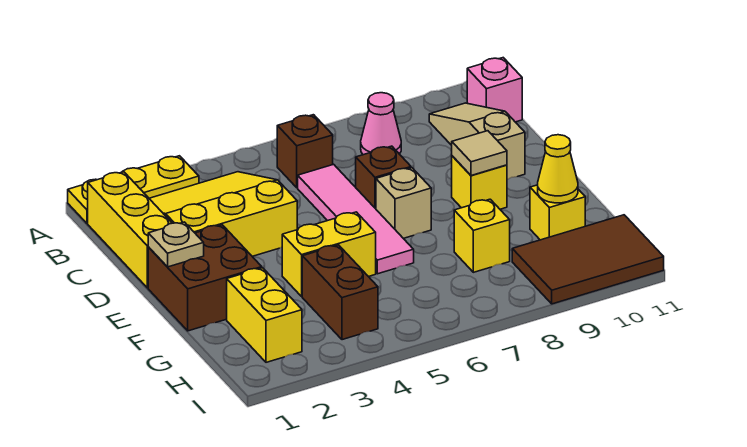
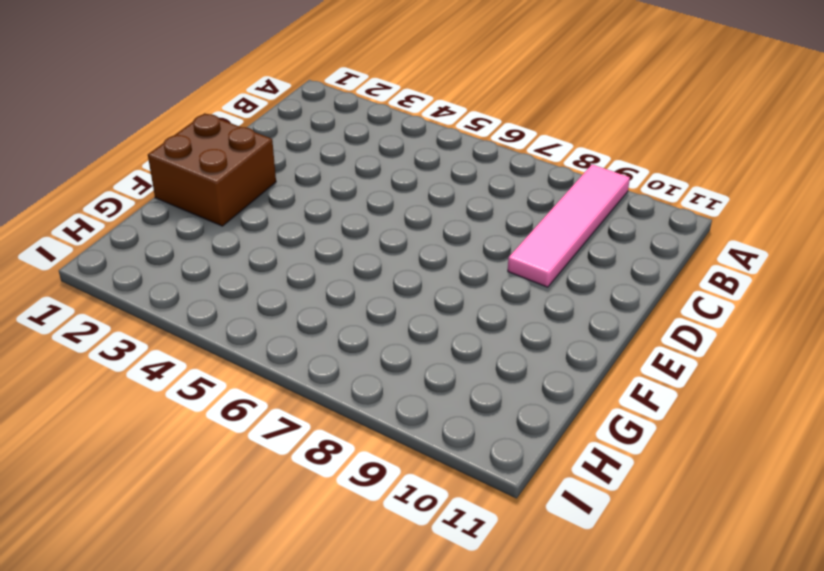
pink 1x4 tile [508,164,630,287] -> pink 1x4 tile moved to [298,164,414,274]
none -> yellow 1x3 plate [68,156,199,223]
none -> yellow 1x3 brick [88,172,172,288]
none -> yellow 3x3 slope [149,172,297,256]

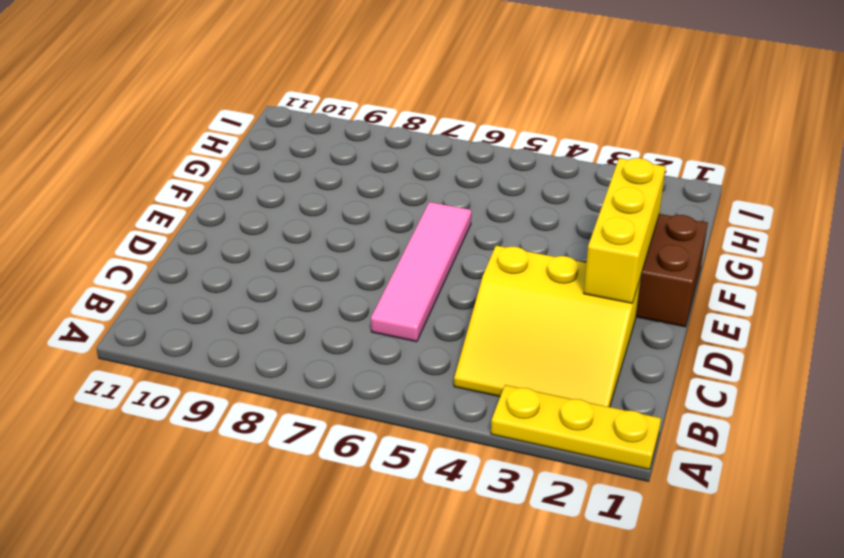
yellow 1x3 brick [584,158,666,303] -> yellow 1x3 brick moved to [88,172,172,288]
none -> brown 1x1 brick [277,115,333,188]
none -> pink 1x1 cone [361,93,401,155]
none -> tan 1x3 slope [429,103,525,180]

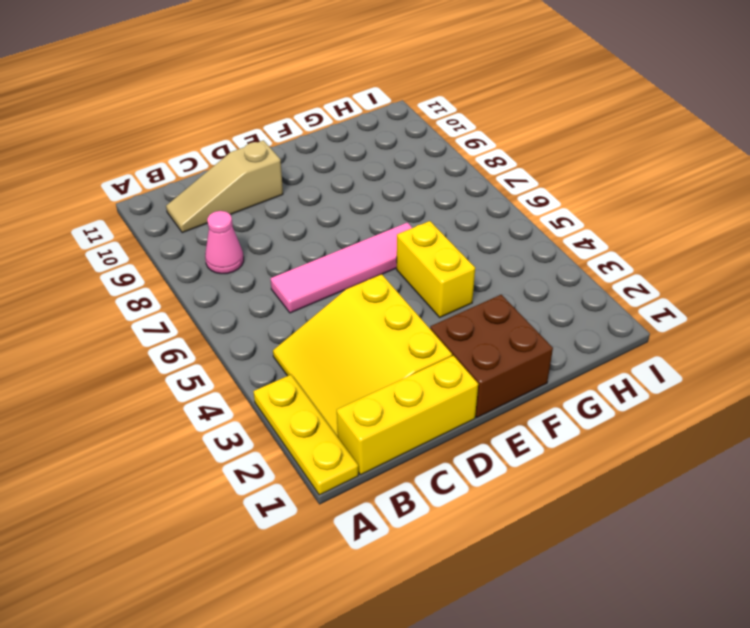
none -> brown 1x1 brick [277,115,333,188]
none -> pink 1x1 brick [467,58,522,122]
none -> brown 1x1 brick [356,146,411,209]

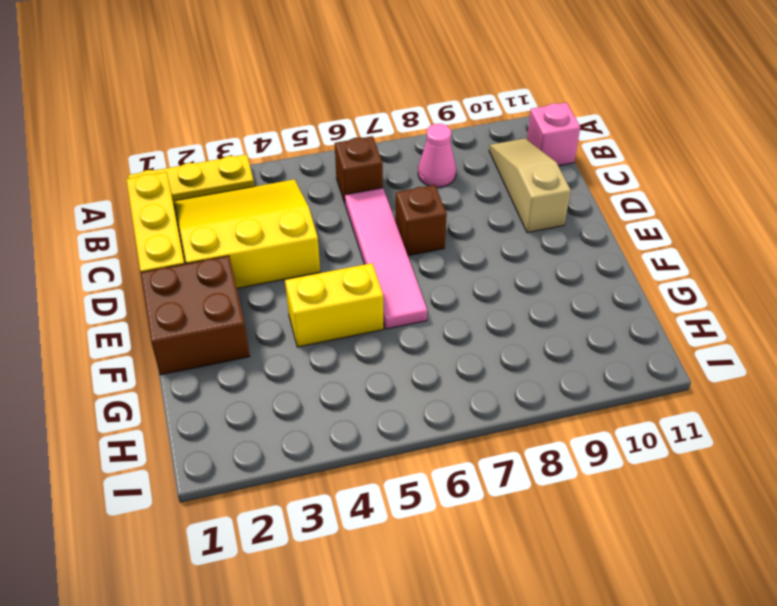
none -> tan 1x1 brick [376,168,431,238]
none -> yellow 1x1 brick [452,156,507,209]
none -> yellow 1x2 brick [227,268,302,362]

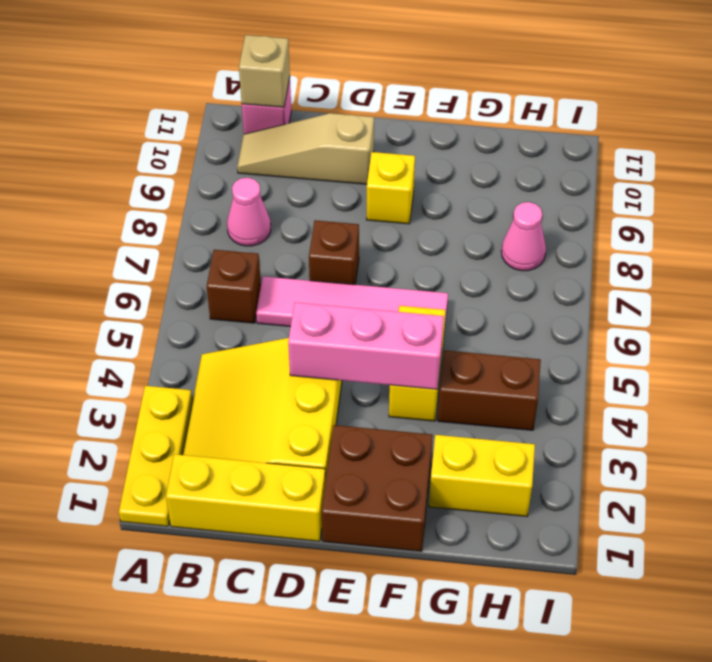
tan 1x1 brick [239,35,290,107] -> tan 1x1 brick moved to [376,168,431,238]
pink 1x3 brick [288,303,444,389] -> none
pink 1x1 cone [501,202,546,271] -> none
none -> yellow 1x1 brick [454,199,510,272]
none -> yellow 1x1 brick [530,185,585,240]
none -> brown 2x3 tile [512,215,664,304]

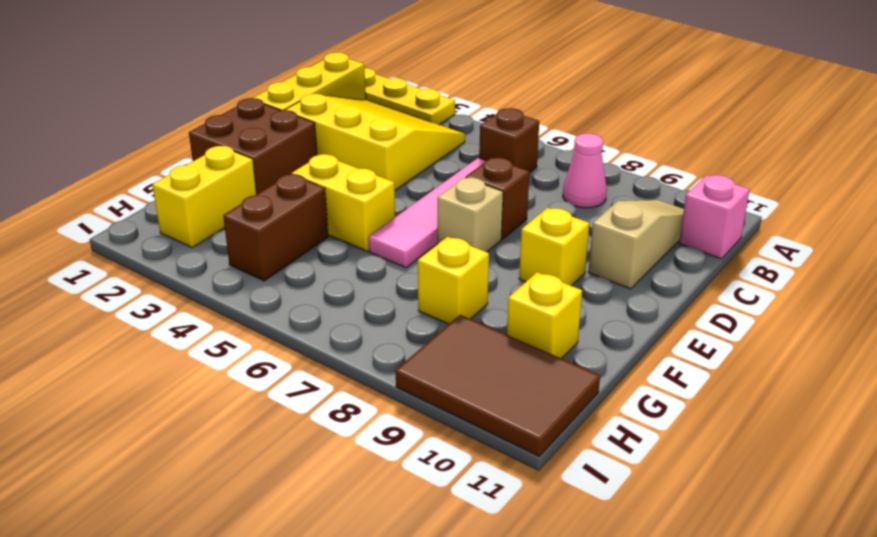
none -> tan 1x1 plate [148,222,204,267]
none -> tan 1x1 tile [452,131,507,176]
none -> yellow 1x1 cone [538,135,578,203]

